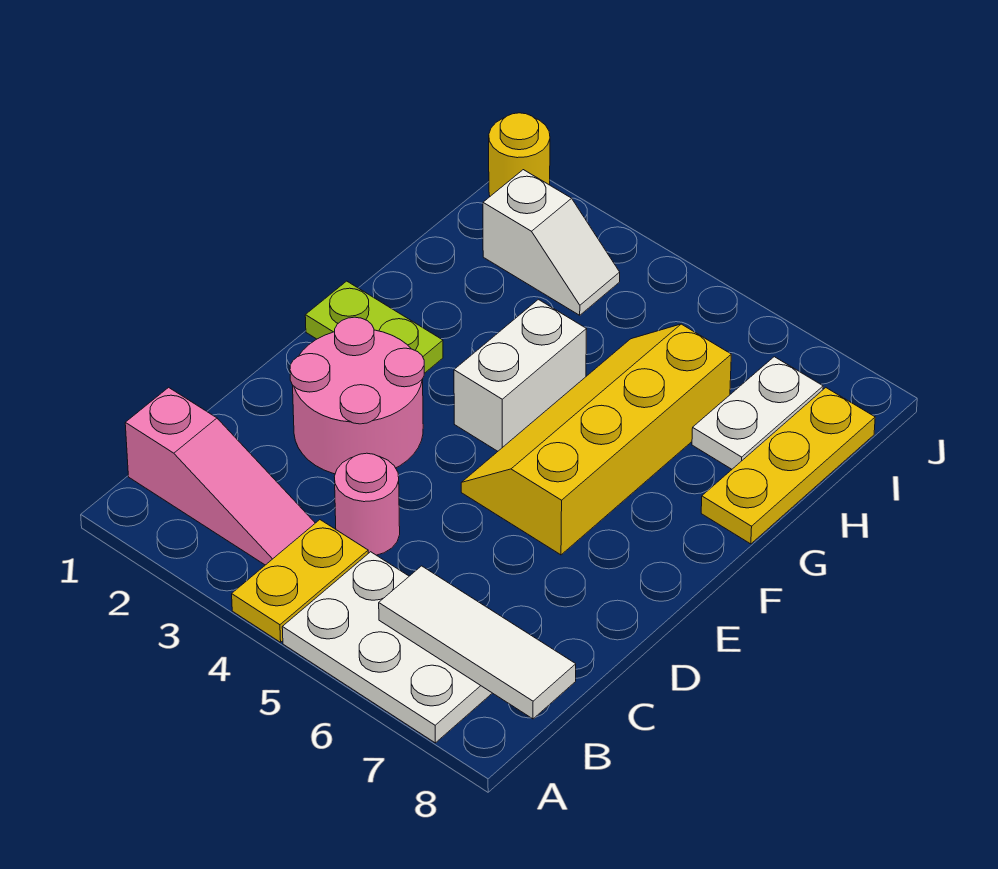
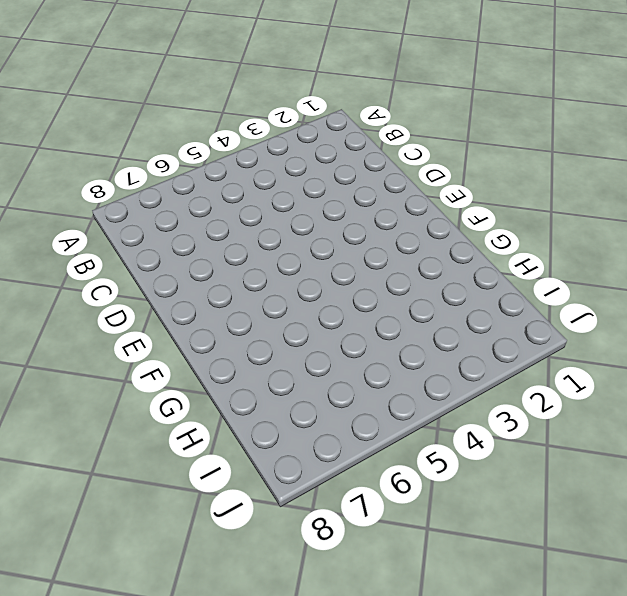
none -> yellow 1x2 plate [232,520,368,642]
none -> white 2x3 plate [282,552,492,743]
none -> pink 1x3 slope [125,387,315,565]

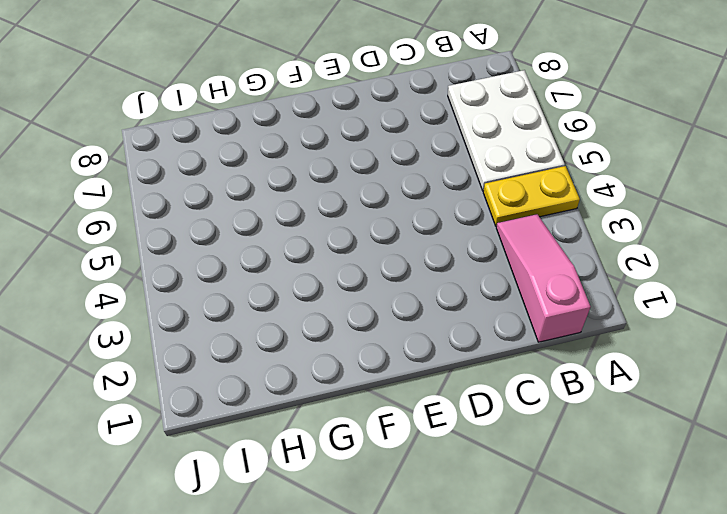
none -> pink 1x1 round brick [334,453,400,555]
none -> pink 2x2 round brick [290,317,424,474]
none -> yellow 2x4 slope [461,324,731,555]

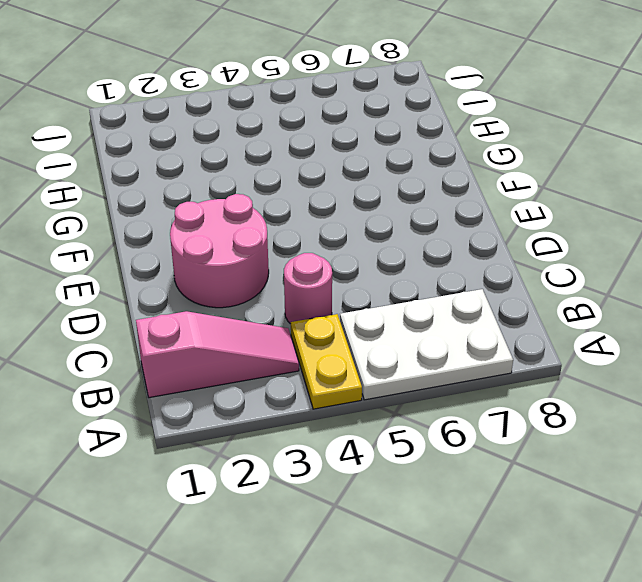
none -> yellow 2x4 slope [461,324,731,555]
none -> lime 1x2 plate [305,281,443,373]
none -> white 1x2 brick [454,299,587,451]

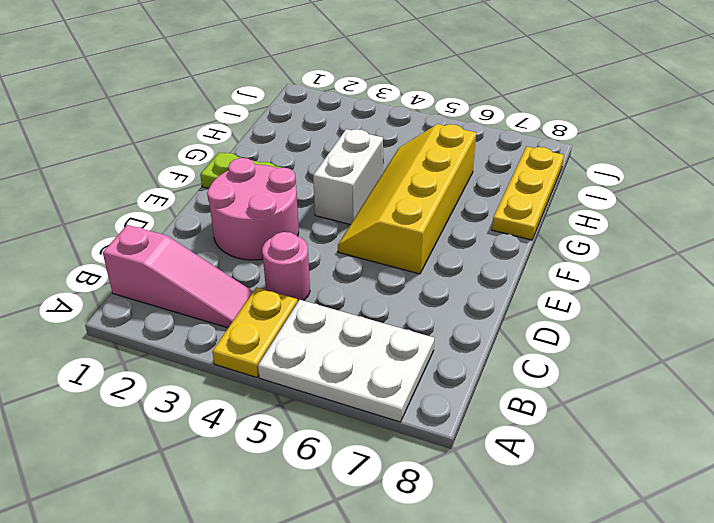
none -> white 1x2 plate [692,357,823,469]
none -> white 1x2 slope [483,170,620,315]
none -> yellow 1x1 round brick [489,113,550,196]

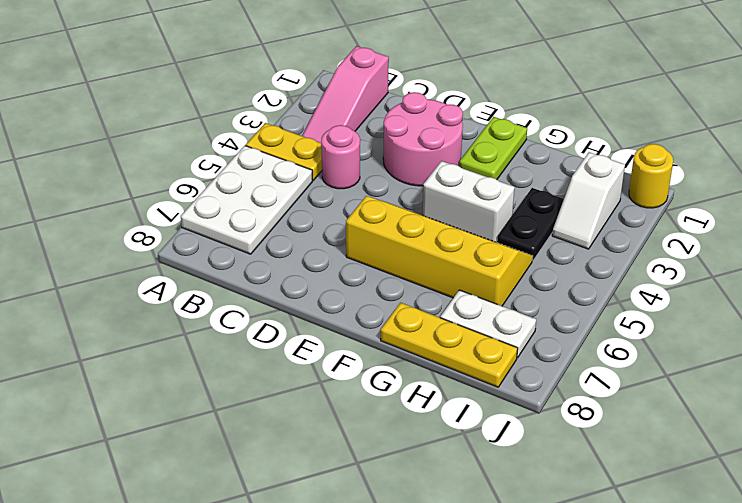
black 1x2 plate [497,188,564,261] -> none
none -> white 1x3 tile [379,566,576,719]

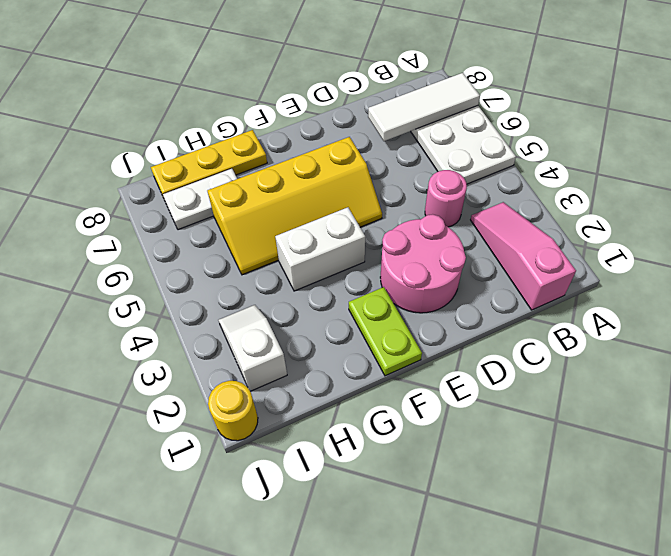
white 1x3 tile [368,73,480,141] -> white 1x3 tile turned to [379,566,576,719]
none -> yellow 1x2 plate [232,520,368,642]

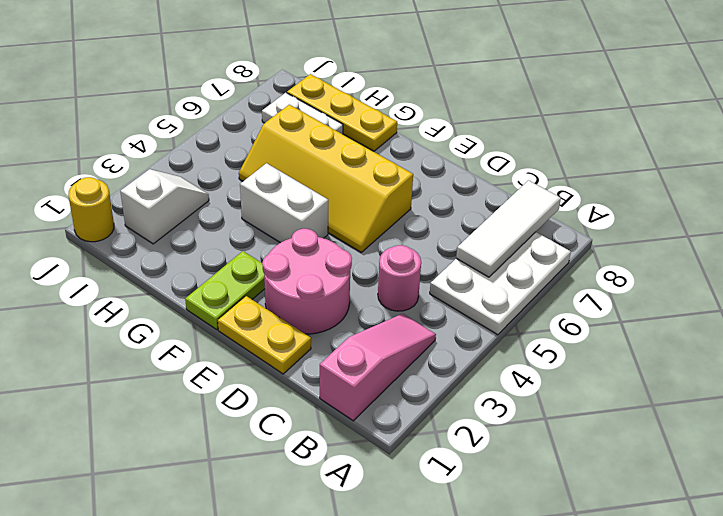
yellow 1x2 plate [218,296,311,374] -> yellow 1x2 plate moved to [232,520,368,642]

